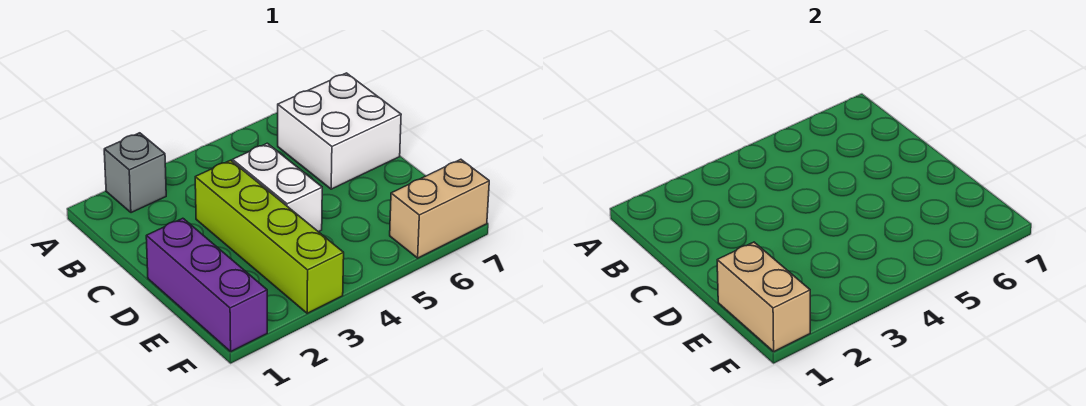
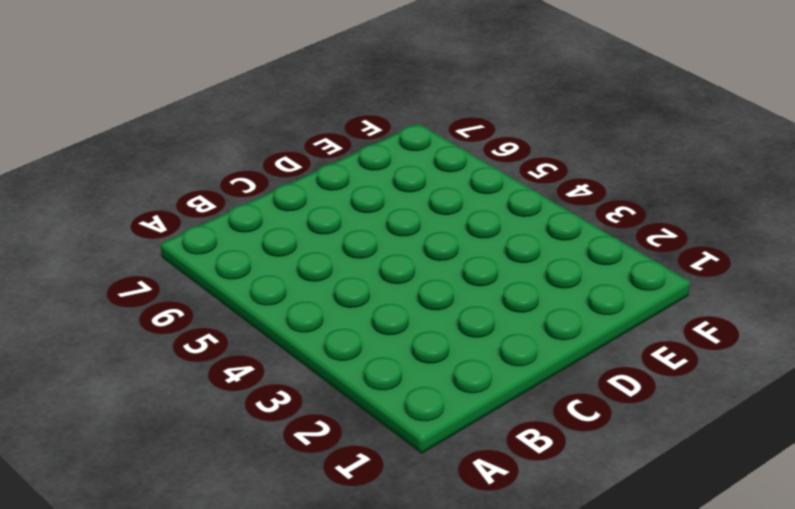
none -> grey 1x1 brick [104,133,166,213]
none -> white 2x2 brick [278,73,401,189]

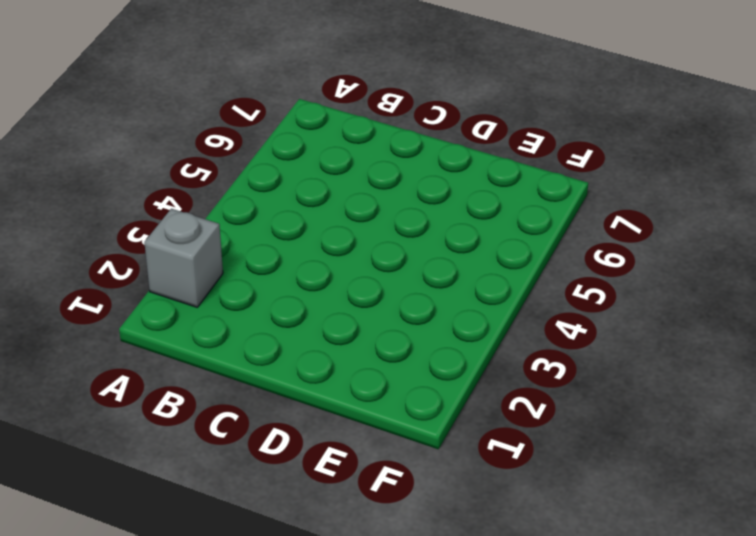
none -> white 2x2 brick [278,73,401,189]
none -> lime 1x4 brick [195,160,344,313]

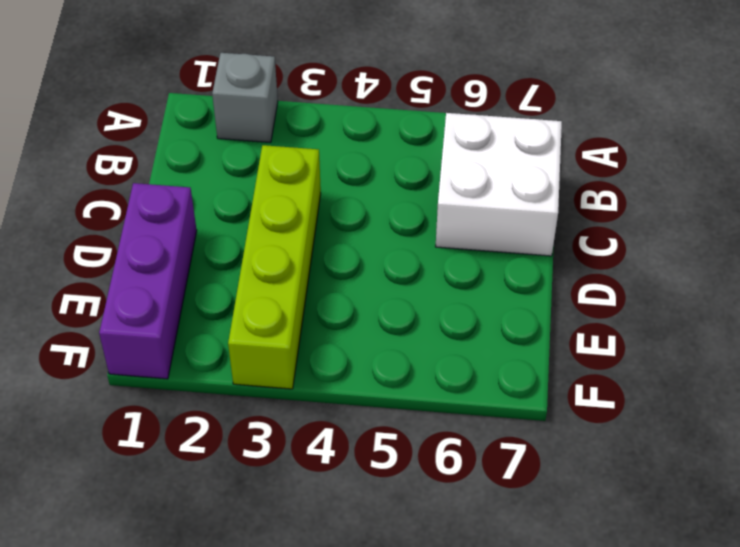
none -> white 1x2 brick [232,143,322,232]
none -> tan 1x2 brick [390,159,489,258]

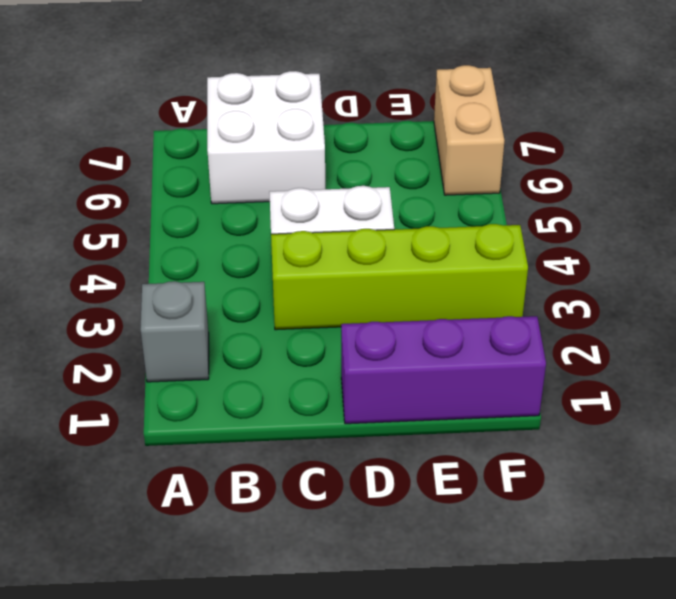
none -> tan 1x2 brick [717,242,810,351]

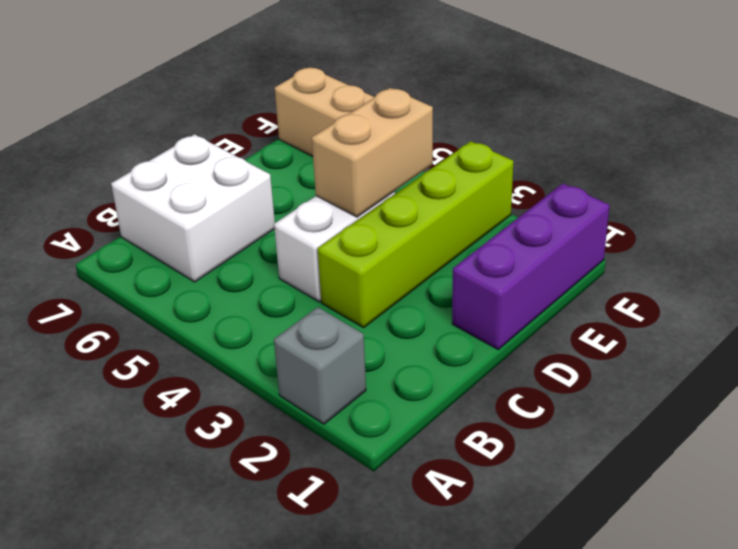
tan 1x2 brick [312,88,433,217] -> tan 1x2 brick moved to [717,242,810,351]

